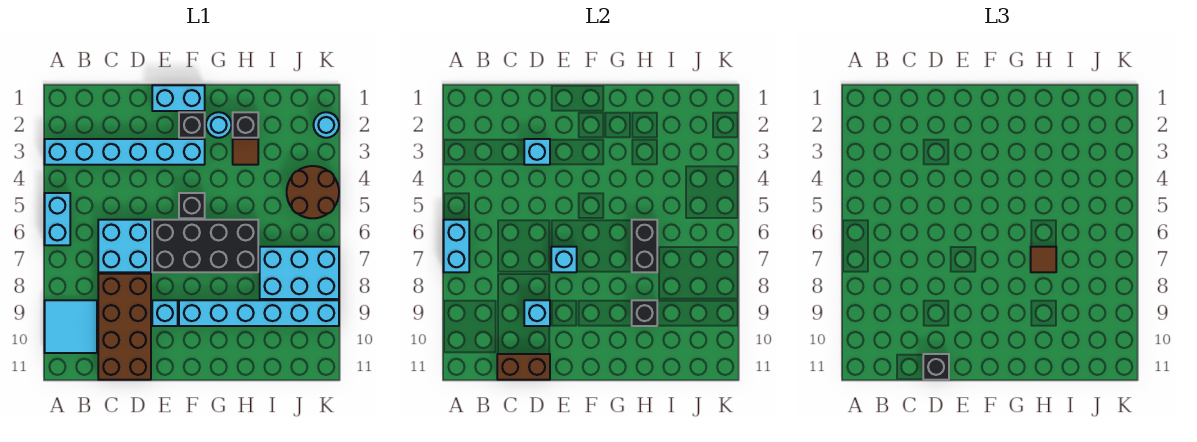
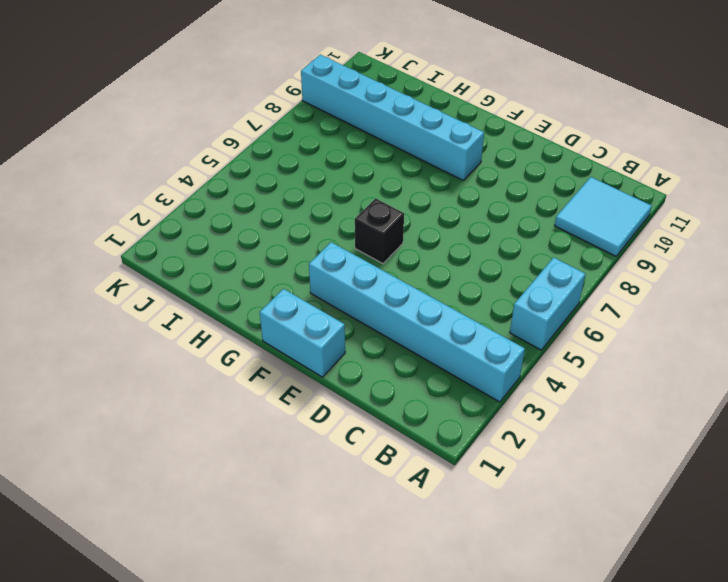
none -> cyan 2x2 brick [98,220,151,272]
none -> brown 2x4 brick [98,274,151,380]
none -> black 2x4 brick [152,220,258,272]

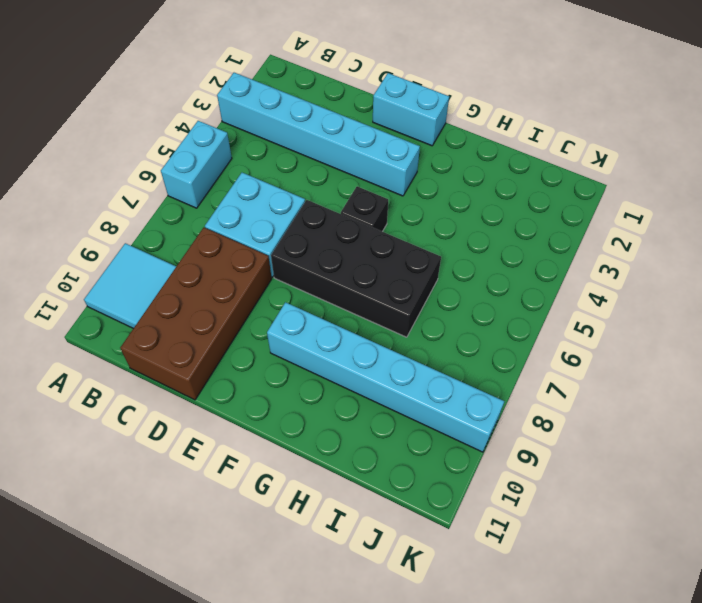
none -> cyan 1x1 brick [152,300,178,326]
none -> black 1x1 brick [179,112,205,138]
none -> cyan 1x1 round brick [206,112,231,138]

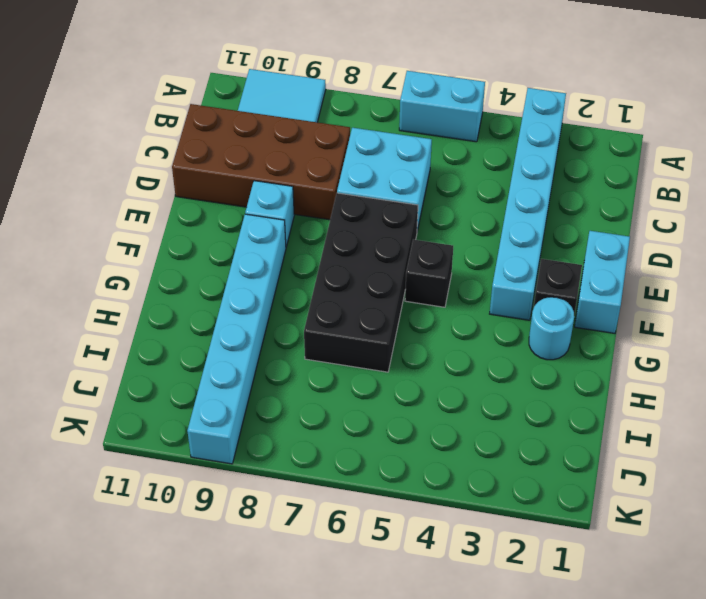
none -> black 1x1 brick [233,112,258,138]
none -> brown 1x1 tile [233,139,258,165]
none -> cyan 2x3 brick [260,247,339,299]

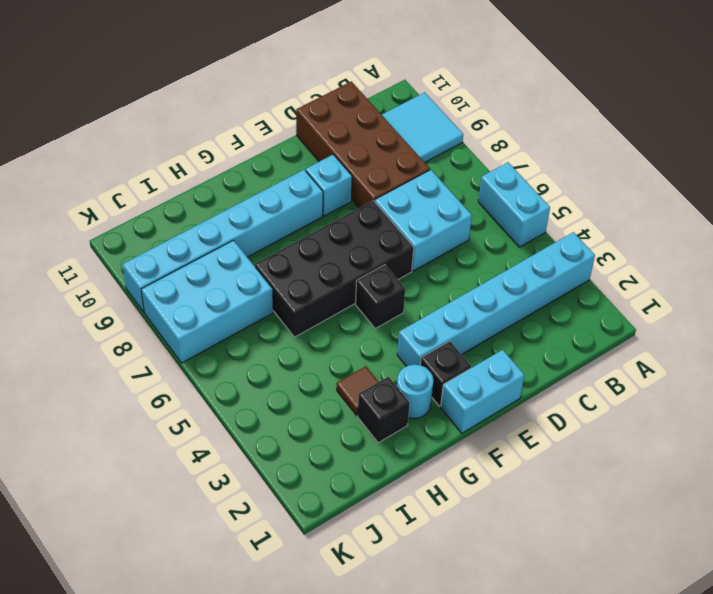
none -> brown 2x2 round brick [287,166,339,218]
none -> cyan 1x1 round brick [314,112,339,138]
none -> cyan 1x2 brick [444,220,469,272]

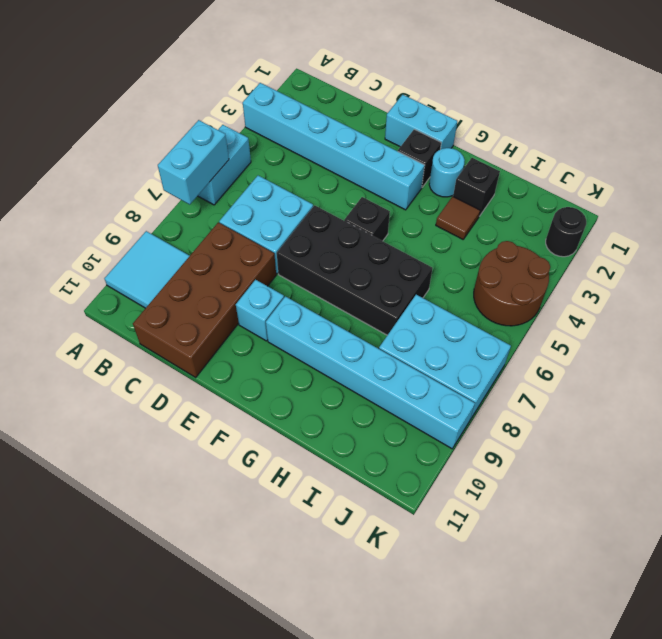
black 1x1 round brick [546,207,586,257] -> cyan 1x1 round brick [314,112,339,138]
none -> brown 1x2 brick [497,354,550,380]
none -> cyan 1x1 brick [524,139,550,165]
none -> cyan 1x1 brick [524,300,550,326]

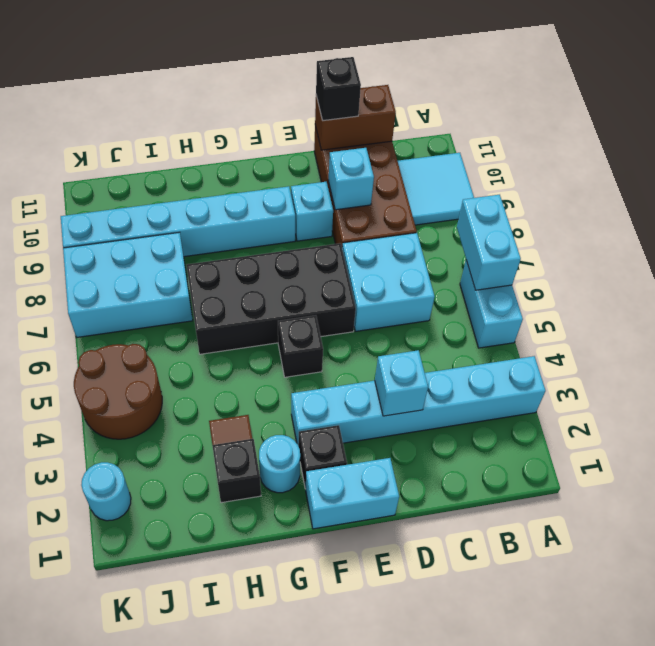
none -> cyan 1x1 brick [551,247,577,272]
none -> black 1x2 brick [632,220,657,272]
none -> black 1x1 brick [632,300,657,326]

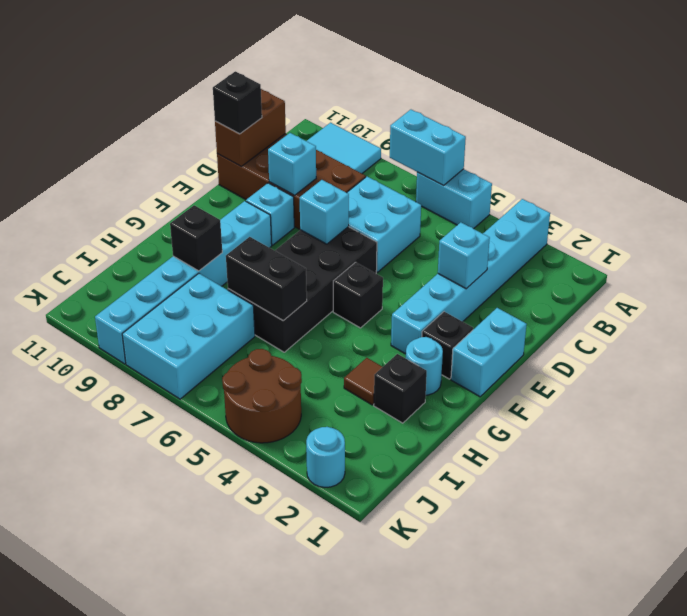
none -> brown 1x1 tile [1031,247,1056,272]

